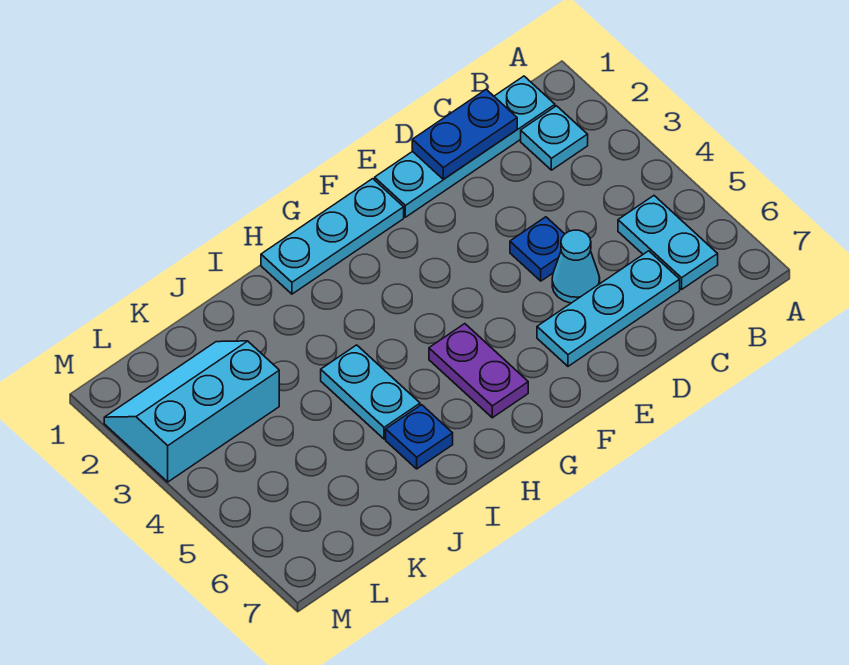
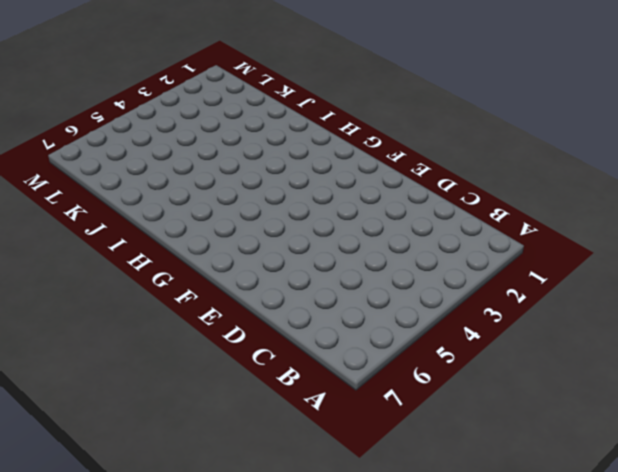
none -> cyan 1x4 plate [375,76,555,217]
none -> cyan 1x1 plate [521,106,588,170]
none -> cyan 1x2 plate [618,196,718,289]

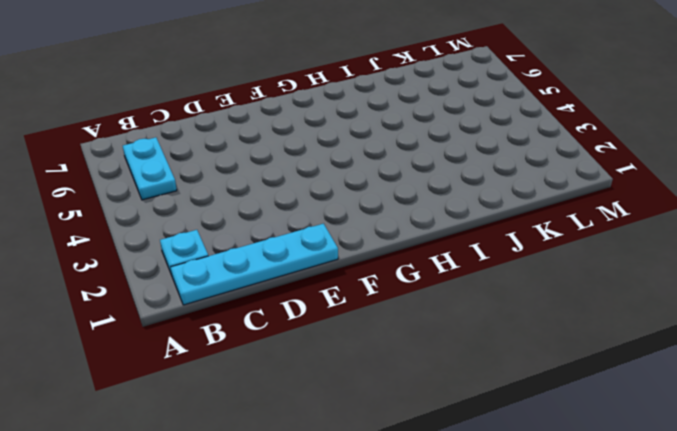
none -> cyan 1x3 plate [537,251,680,366]
none -> blue 1x1 plate [510,217,564,281]
none -> cyan 1x1 cone [552,230,600,303]

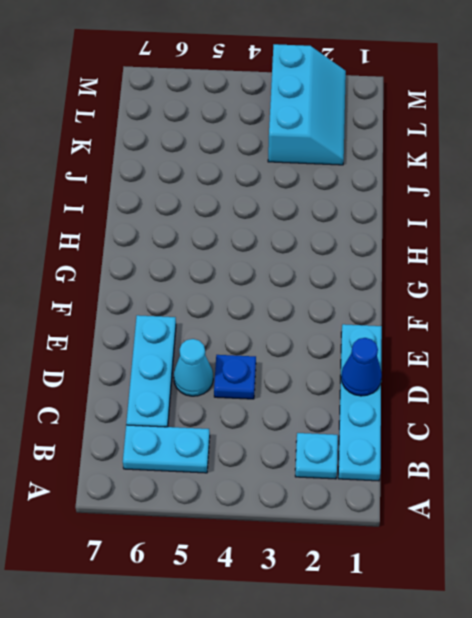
blue 1x1 cone [341,338,382,396] -> blue 1x2 plate [412,89,517,179]
none -> cyan 1x3 plate [261,179,404,294]
none -> purple 1x2 plate [429,324,528,418]
none -> cyan 1x2 plate [321,345,420,439]

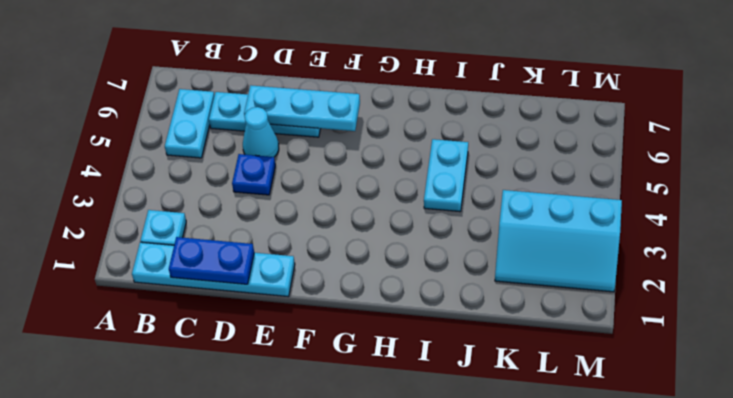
cyan 1x3 plate [244,85,360,131] -> cyan 1x3 plate moved to [261,179,404,294]
none -> purple 1x2 plate [429,324,528,418]
none -> blue 1x1 plate [386,405,453,469]

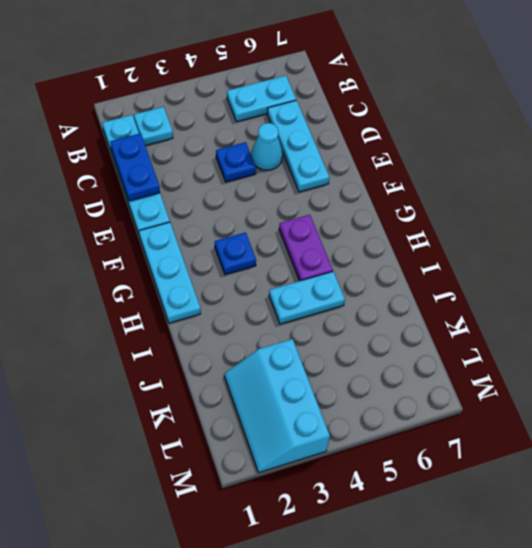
blue 1x1 plate [215,232,256,275] -> blue 1x1 plate moved to [386,405,453,469]
purple 1x2 plate [279,215,333,281] -> purple 1x2 plate turned to [429,324,528,418]

